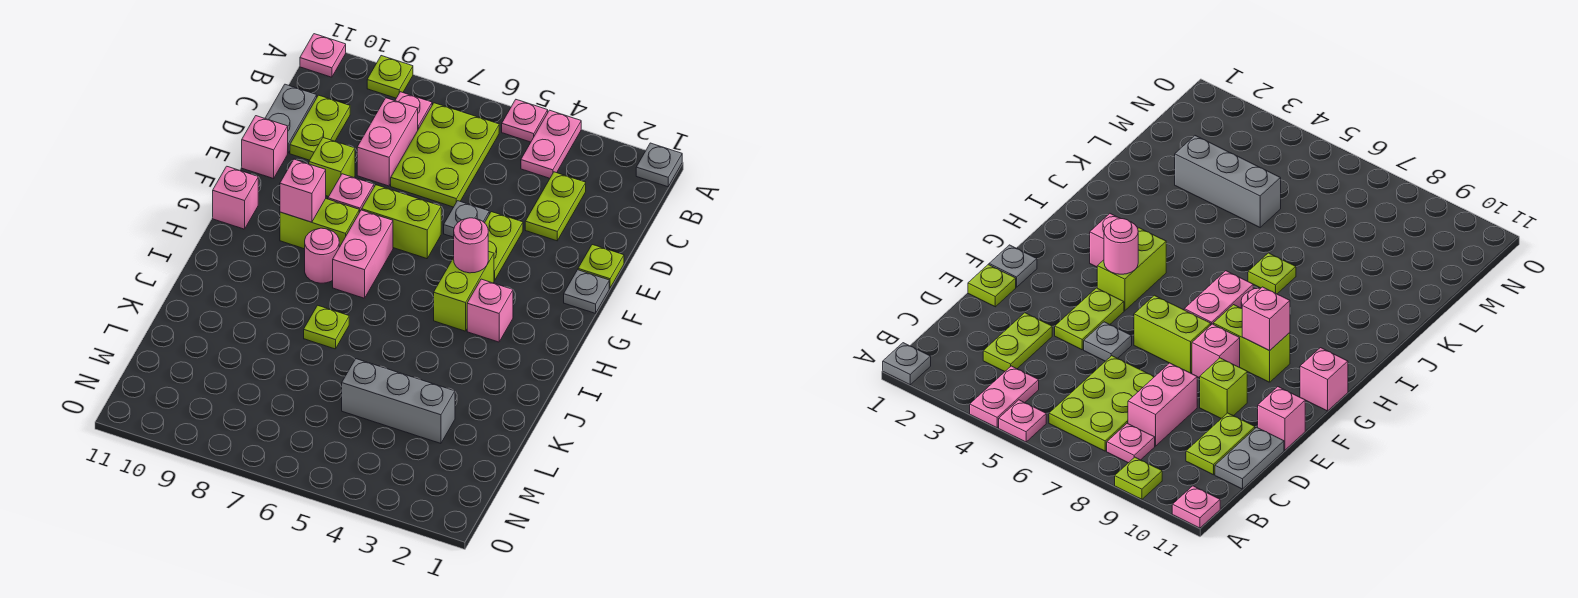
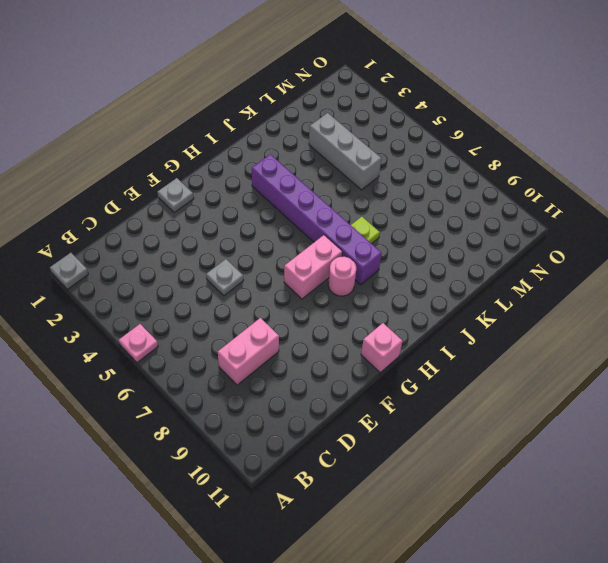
purple 1x6 brick [252,154,382,284] -> none
none -> pink 1x2 plate [521,110,581,178]
none -> lime 1x1 plate [367,56,413,98]
none -> pink 1x1 plate [300,34,346,77]

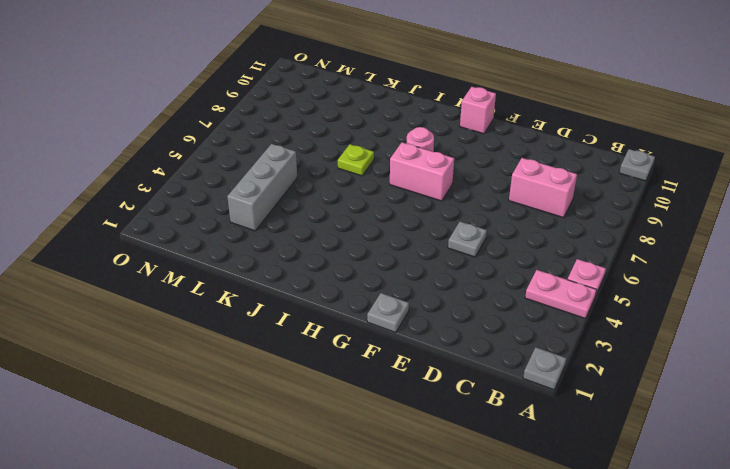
grey 1x1 plate [619,149,655,181] -> pink 1x1 plate [300,34,346,77]
none -> lime 1x1 plate [367,56,413,98]
none -> lime 2x3 plate [391,103,499,207]
none -> pink 1x1 plate [395,92,432,129]

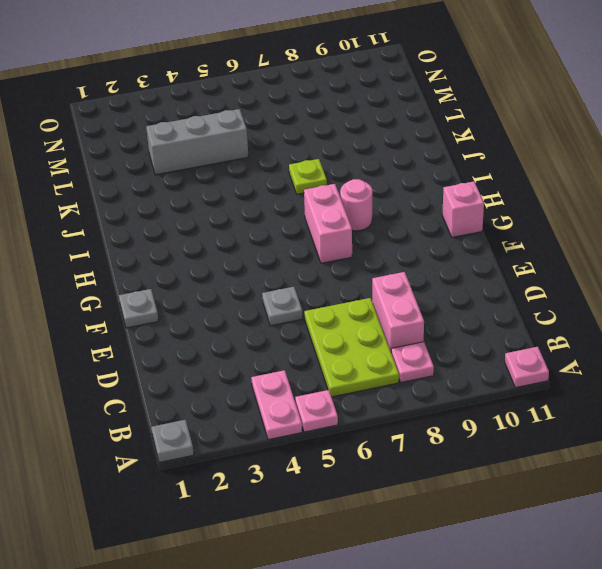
none -> lime 1x1 plate [367,56,413,98]
none -> lime 1x2 plate [525,172,586,241]
none -> lime 1x2 plate [290,95,350,160]

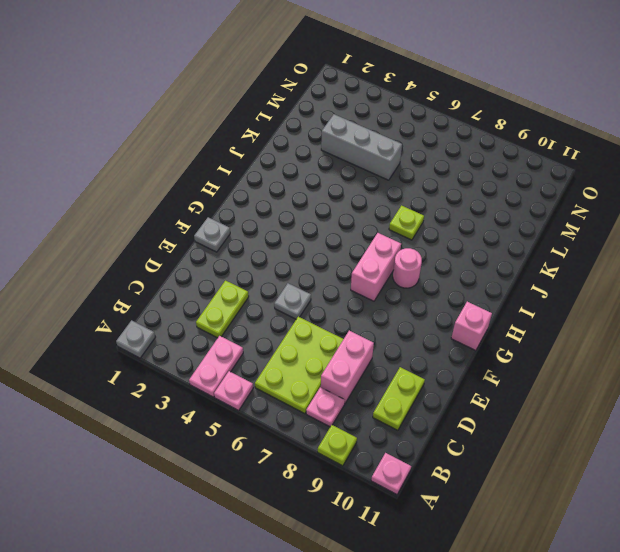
none -> grey 1x2 plate [265,84,317,153]
none -> lime 1x1 plate [578,245,624,288]
none -> lime 1x2 plate [485,212,523,281]

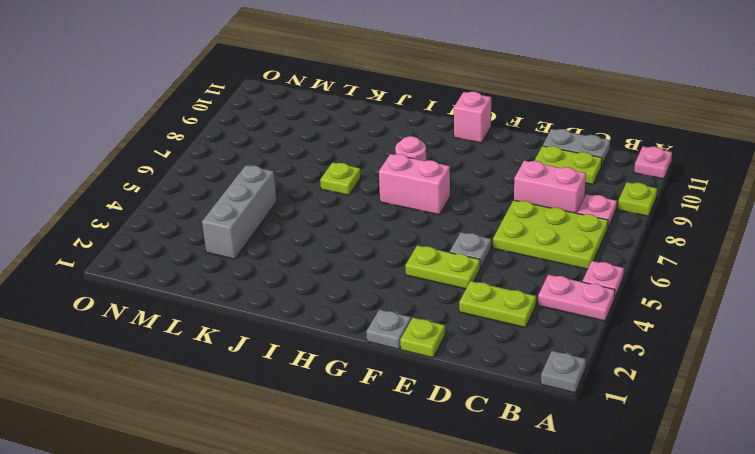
none -> lime 1x1 brick [309,138,355,197]
none -> pink 1x1 brick [242,116,288,179]
none -> lime 1x2 brick [362,185,441,259]

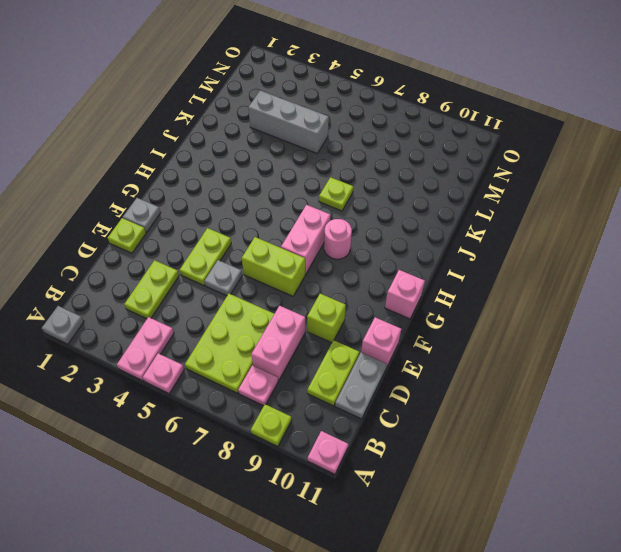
none -> pink 1x1 brick [328,174,374,212]
none -> lime 1x2 brick [434,251,494,331]
none -> lime 1x2 brick [280,199,359,249]

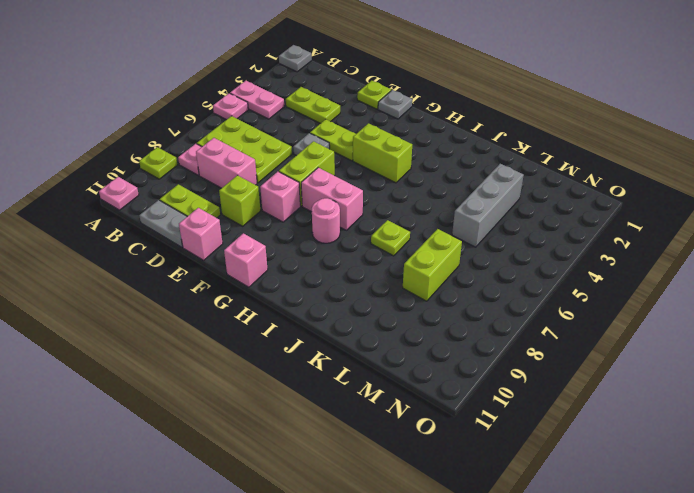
lime 1x2 brick [403,229,462,301] -> lime 1x2 brick moved to [280,199,359,249]
none -> pink 1x1 brick [467,279,513,342]
none -> pink 1x1 round brick [454,218,488,273]
none -> pink 1x1 brick [280,159,326,222]

